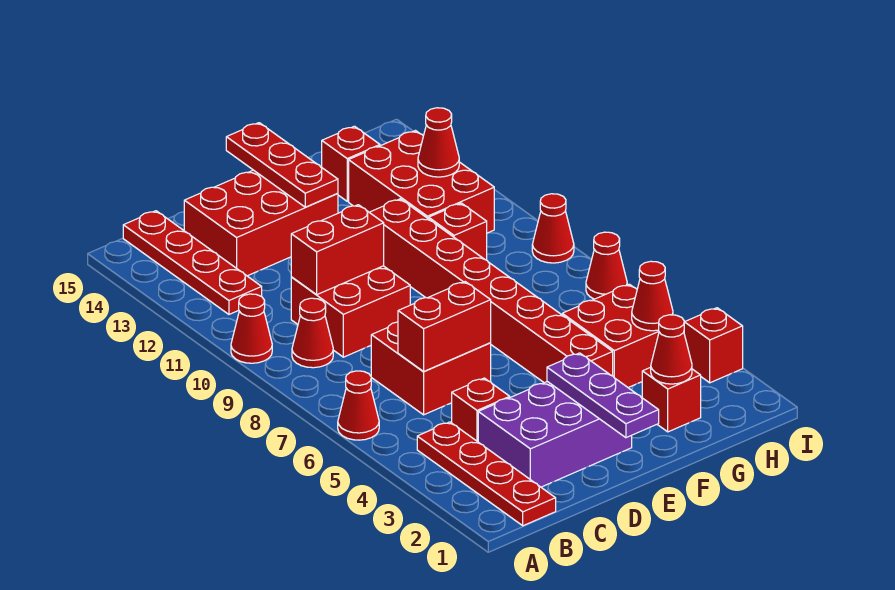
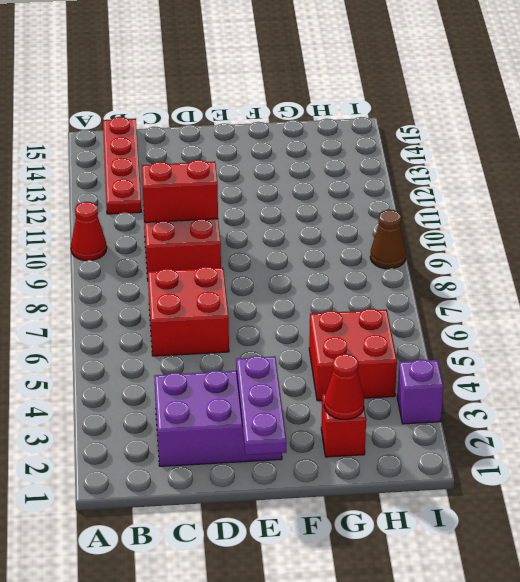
purple 1x1 brick [397,359,443,424] -> red 1x1 brick [684,308,743,383]
brown 1x1 cone [370,210,406,269] -> red 1x1 cone [532,194,574,263]
none -> red 1x1 cone [338,371,379,440]
none -> red 1x4 plate [417,422,556,526]
none -> red 1x1 cone [292,298,333,368]

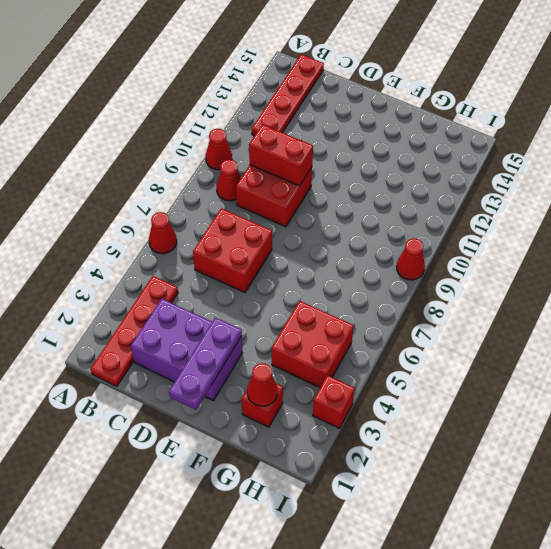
none -> red 1x1 brick [452,378,510,442]
none -> red 2x3 brick [184,170,338,276]
none -> red 1x8 brick [369,199,613,383]

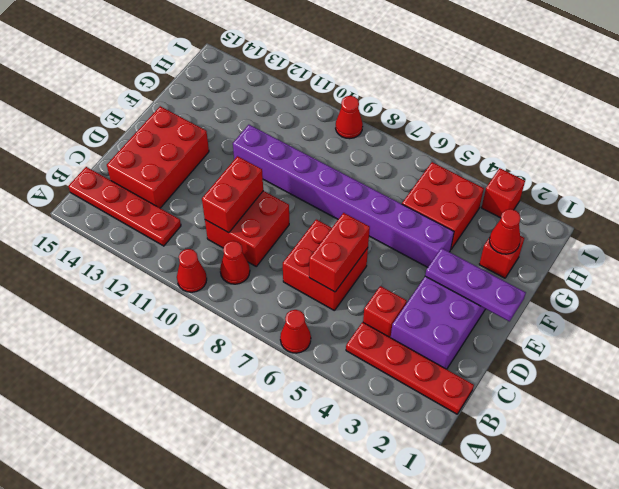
purple 1x8 brick [233,125,454,267] -> red 1x8 brick [369,199,613,383]
none -> red 1x1 brick [429,203,487,260]
none -> red 2x3 brick [349,131,494,233]
none -> red 1x1 brick [322,126,380,201]

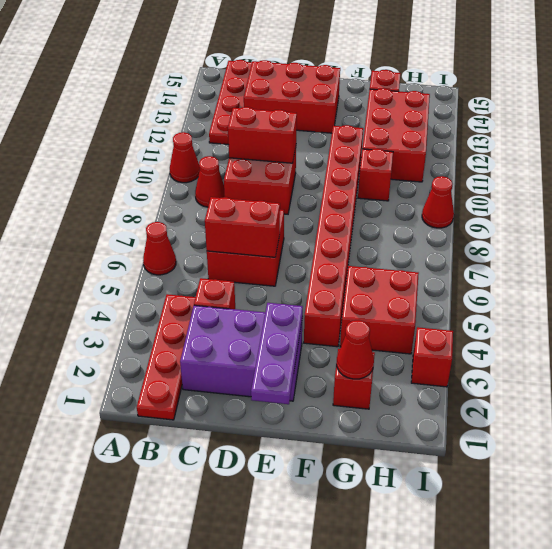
none -> red 1x1 cone [586,232,627,299]
none -> red 1x3 plate [226,123,338,207]
none -> red 1x1 cone [632,261,673,331]

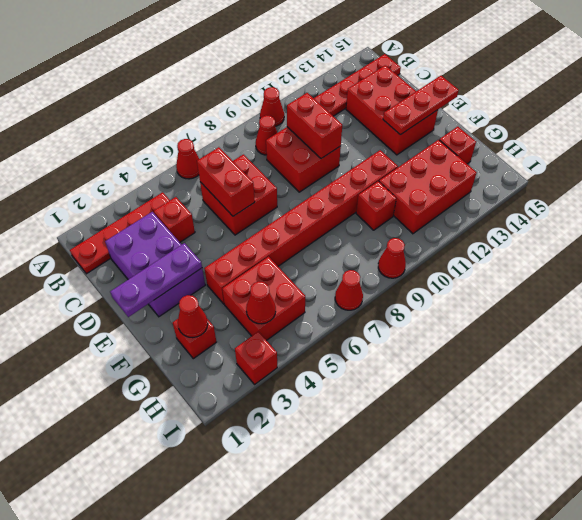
none -> red 1x1 cone [418,108,459,177]

